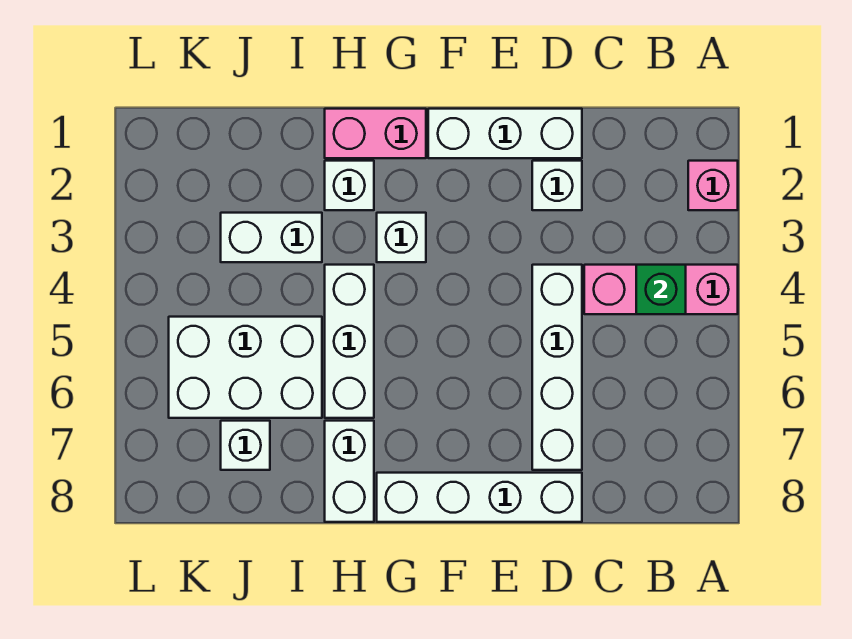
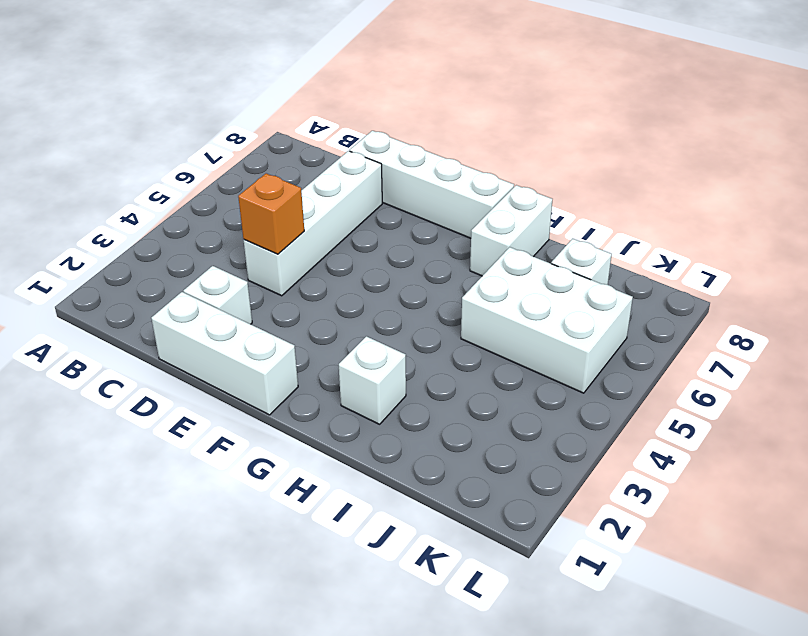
orange 1x1 brick [238,173,304,254] -> none
none -> pink 1x1 brick [688,161,738,210]
none -> pink 1x3 brick [584,265,738,314]
none -> pink 1x2 brick [325,109,426,158]

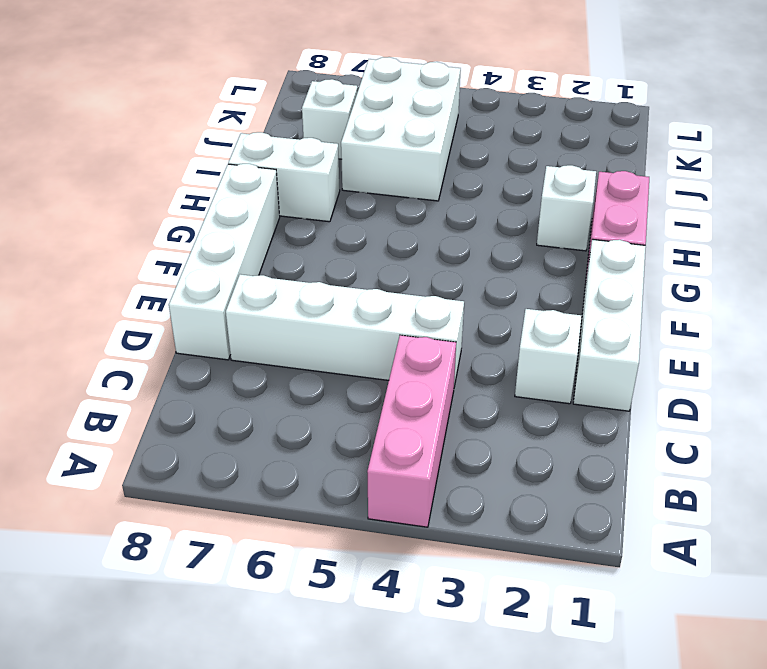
none -> pink 1x1 brick [688,161,738,210]
none -> white 1x1 brick [377,213,426,262]
none -> white 1x3 brick [325,265,374,418]

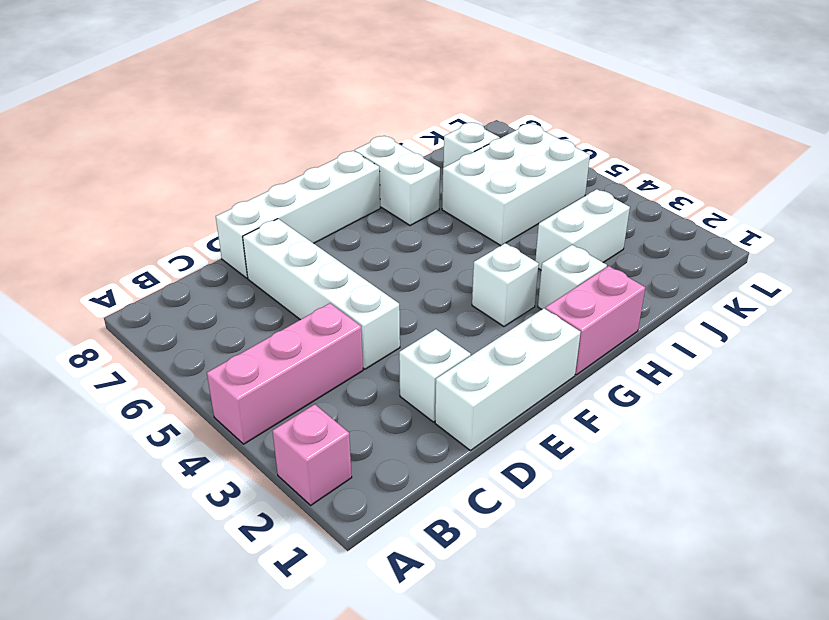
none -> white 1x3 brick [325,265,374,418]
none -> green 1x1 brick [636,265,686,314]

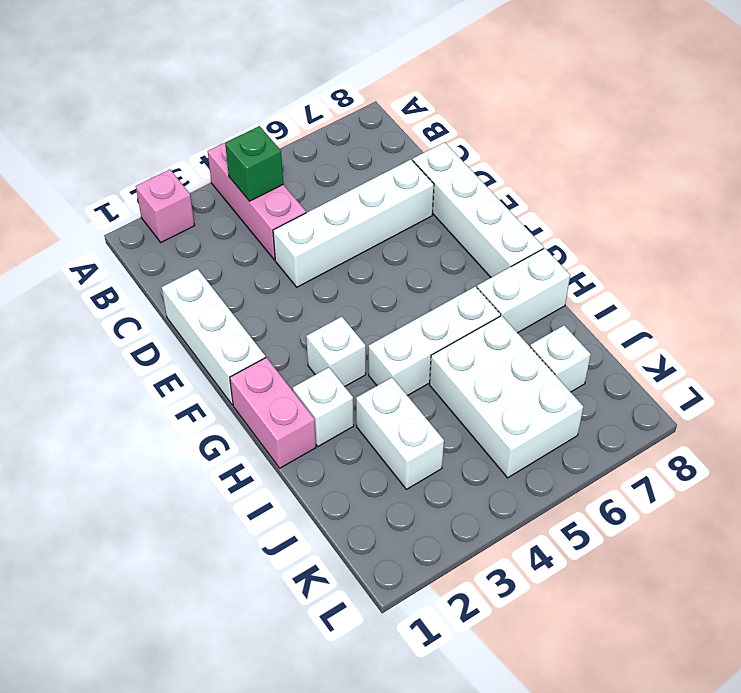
none -> white 1x1 brick [532,161,582,210]

